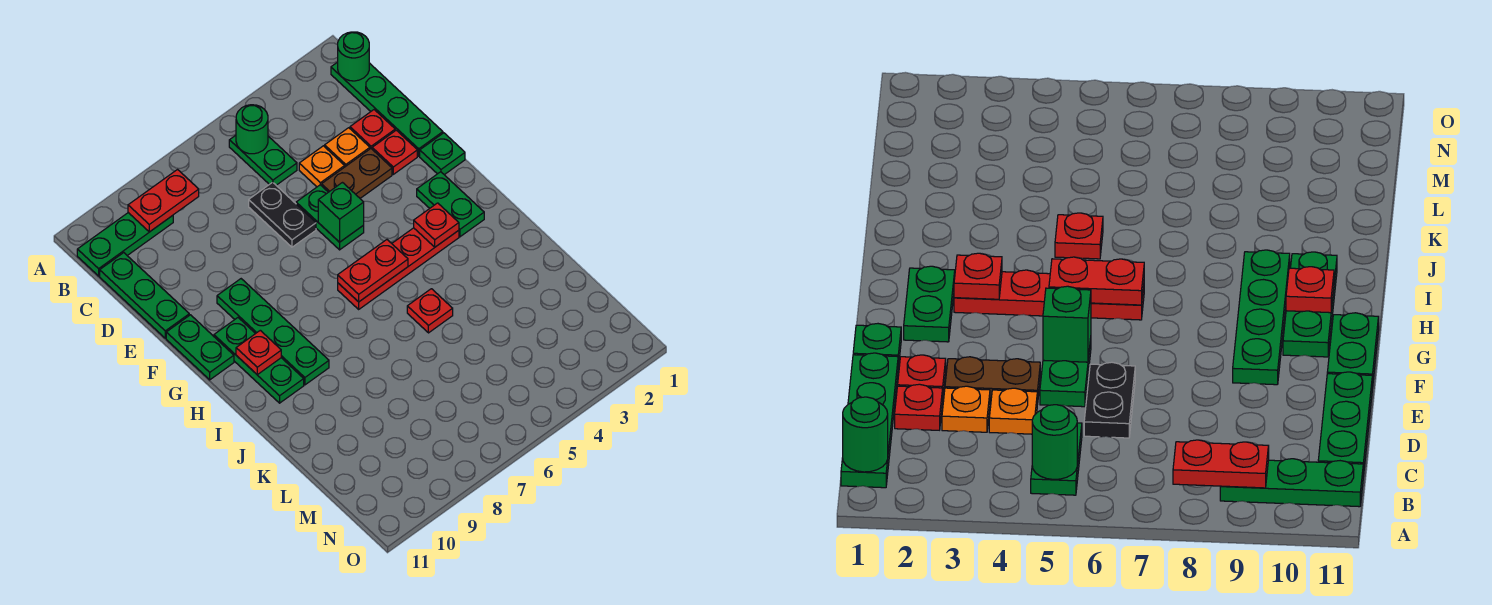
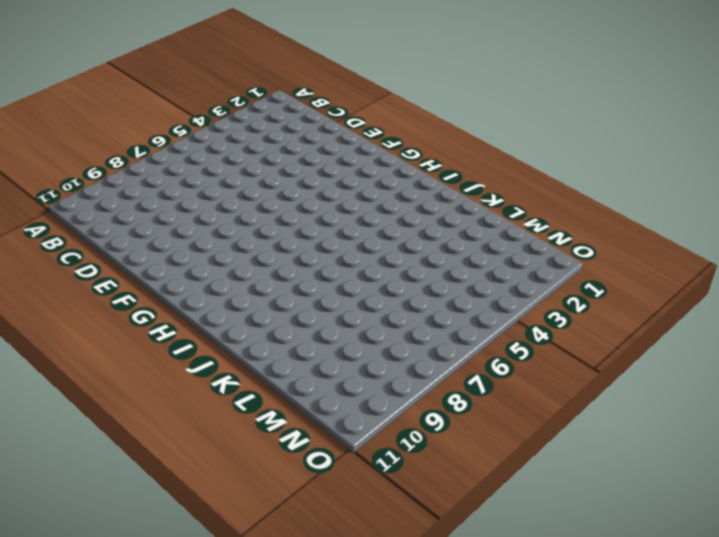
none -> green 1x4 plate [331,62,443,156]
none -> green 1x2 plate [229,135,297,185]
none -> green 1x3 plate [77,213,173,276]

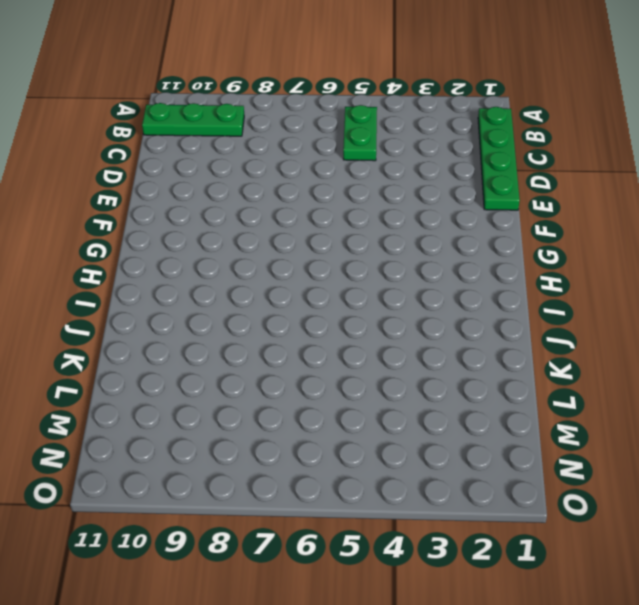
none -> green 1x3 plate [100,253,189,338]
none -> red 1x1 plate [350,110,395,149]
none -> orange 1x1 plate [325,128,370,167]

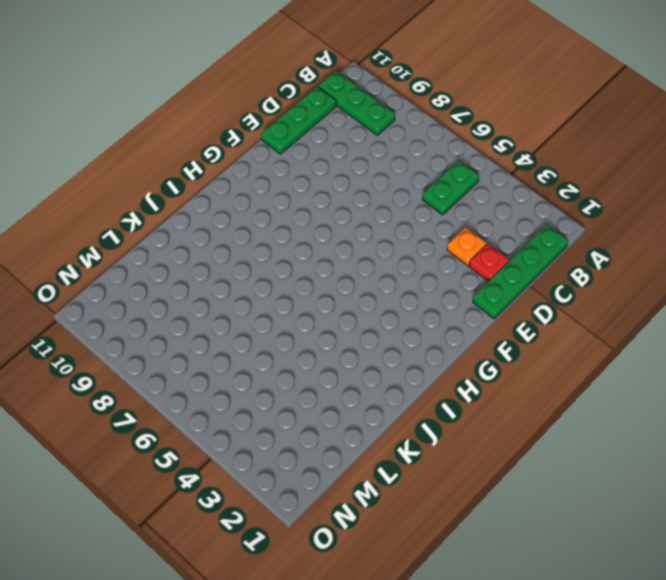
none -> orange 1x1 plate [299,146,345,187]
none -> black 1x2 plate [249,182,316,247]
none -> red 1x1 plate [372,130,417,174]

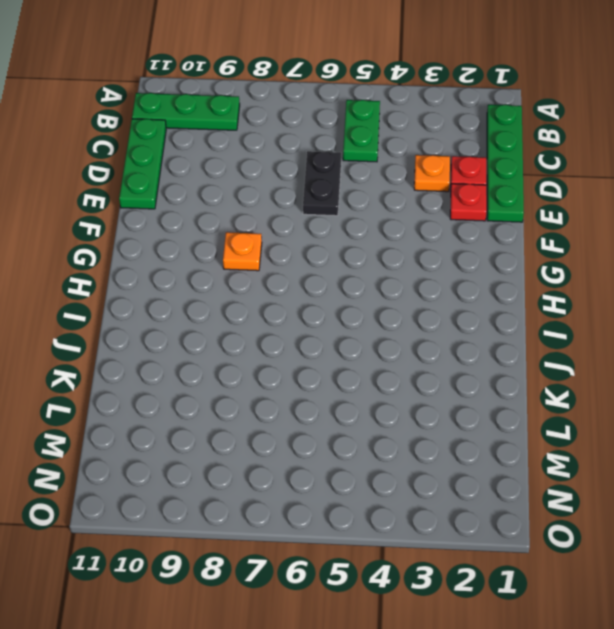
orange 1x1 plate [223,232,262,271] -> orange 1x1 plate moved to [299,146,345,187]
none -> brown 1x2 plate [322,149,392,198]
none -> green 1x2 plate [296,185,364,250]
none -> green 1x1 plate [420,133,465,175]

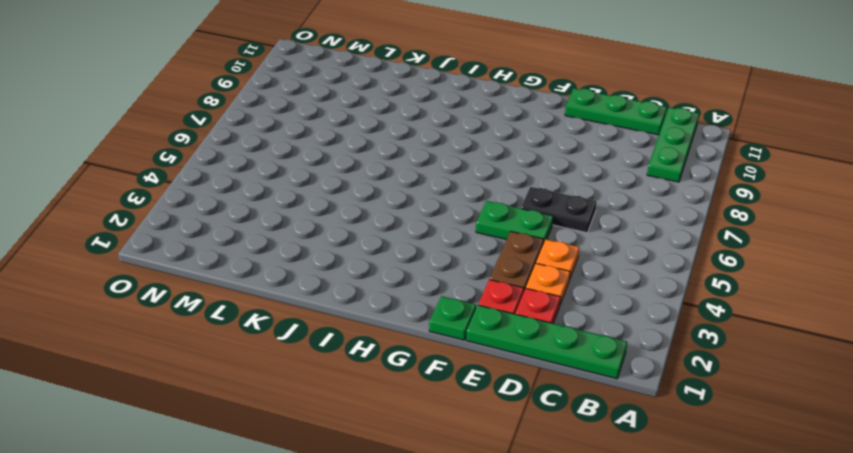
none -> green 1x2 plate [229,135,297,185]
none -> green 1x4 plate [217,279,329,385]
none -> green 1x2 plate [166,315,234,380]

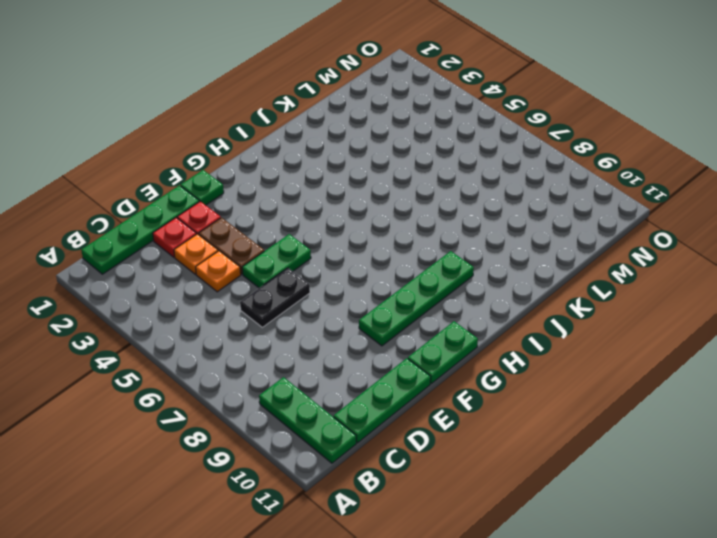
none -> green 1x2 plate [229,135,297,185]
none -> green 1x2 plate [417,172,484,237]
none -> green 1x3 plate [214,318,304,403]

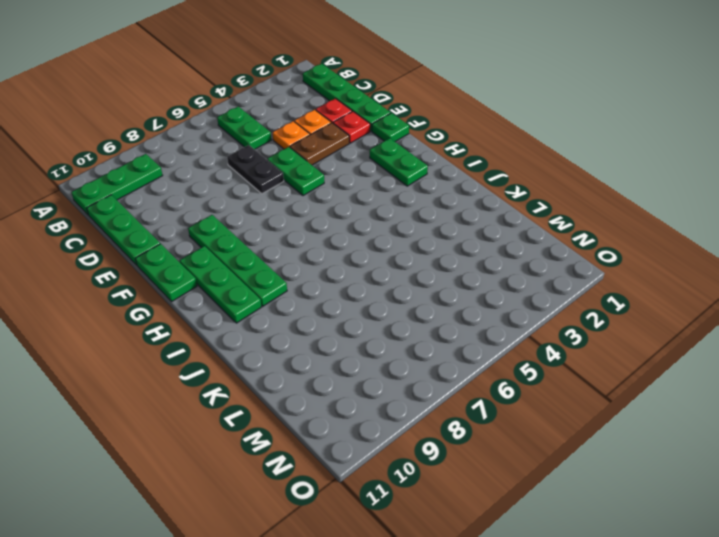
none -> red 1x4 plate [338,228,459,309]
none -> red 1x1 plate [407,289,453,333]
none -> green 1x1 round brick [338,32,369,81]

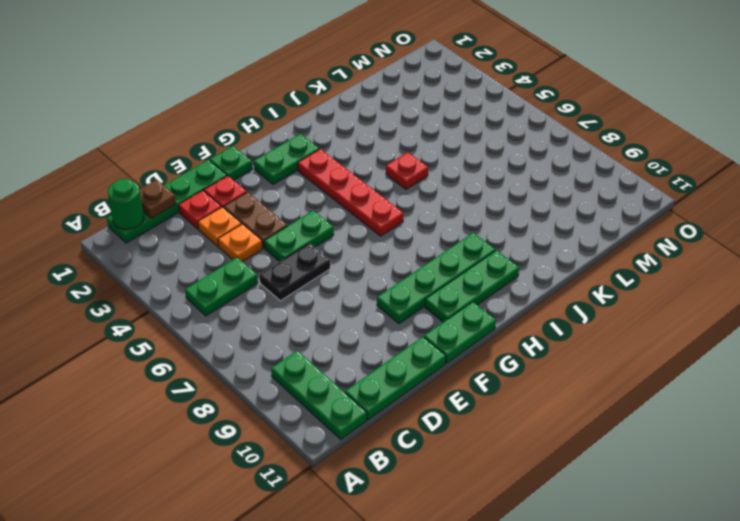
brown 1x1 plate [139,180,176,218] -> none
none -> green 1x1 round brick [236,105,268,154]
none -> red 1x2 plate [128,170,199,232]
none -> green 1x1 brick [318,183,364,242]

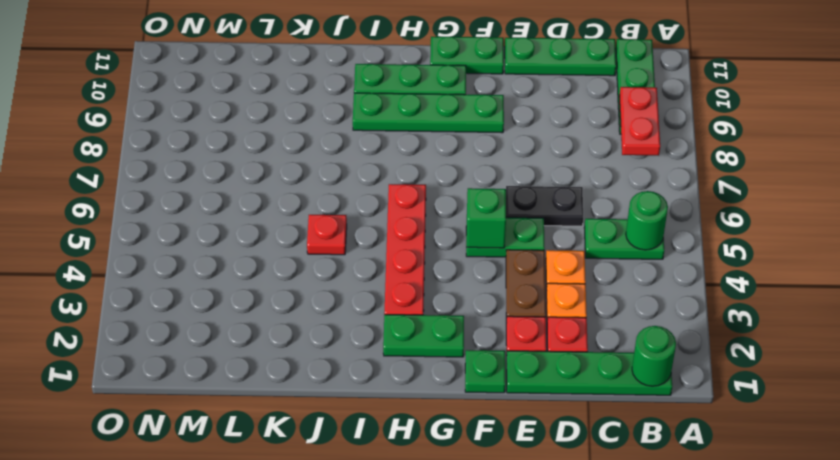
none -> red 1x1 plate [414,203,459,247]
none -> red 1x2 plate [338,240,408,302]
none -> red 1x1 plate [236,330,281,375]

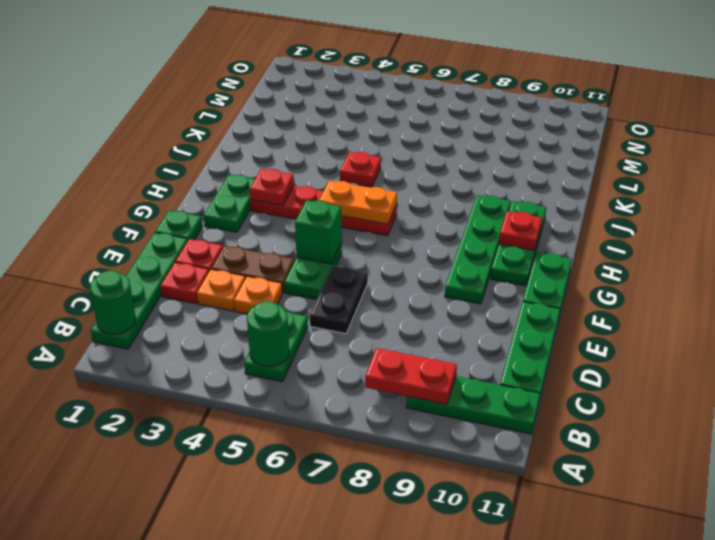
orange 1x2 plate [319,181,397,224] -> red 1x2 plate [338,240,408,302]

